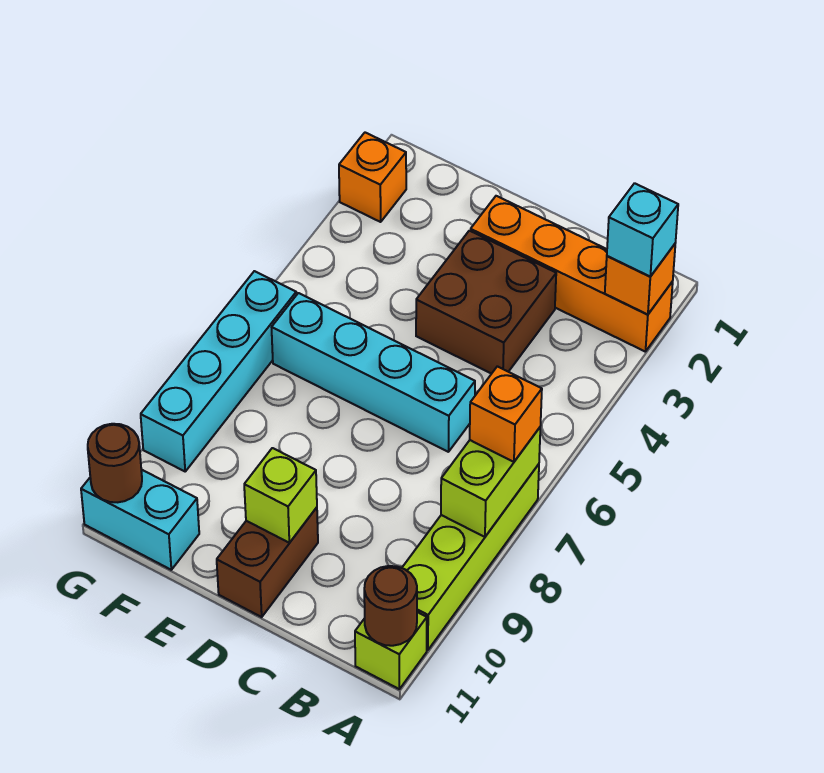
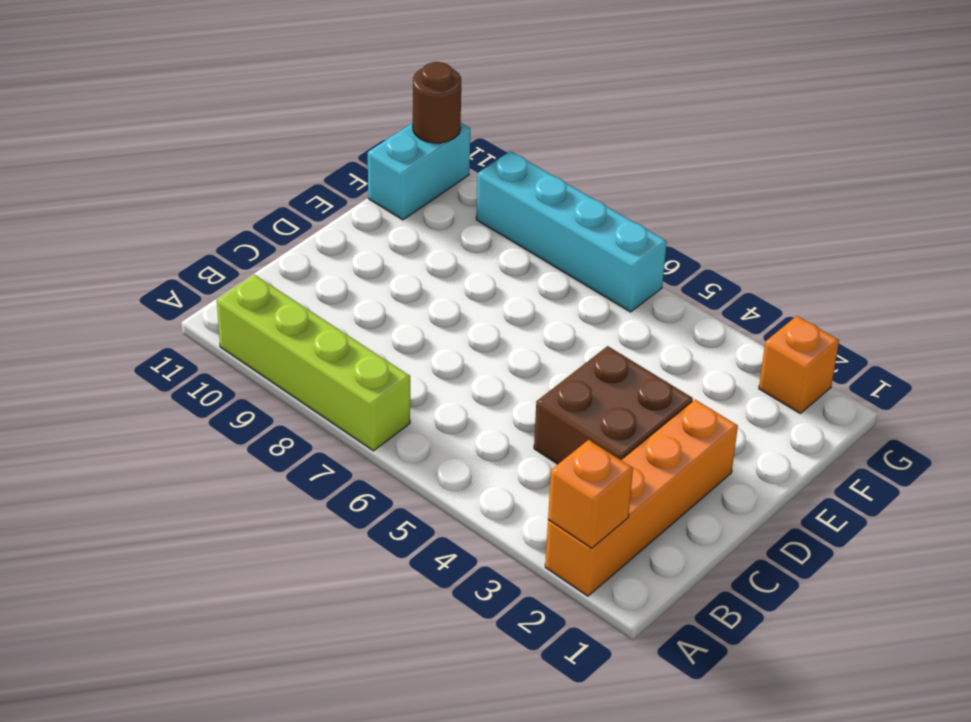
none -> lime 1x1 brick [355,612,427,689]
none -> cyan 1x4 brick [272,293,475,452]
none -> brown 1x2 brick [217,507,318,617]

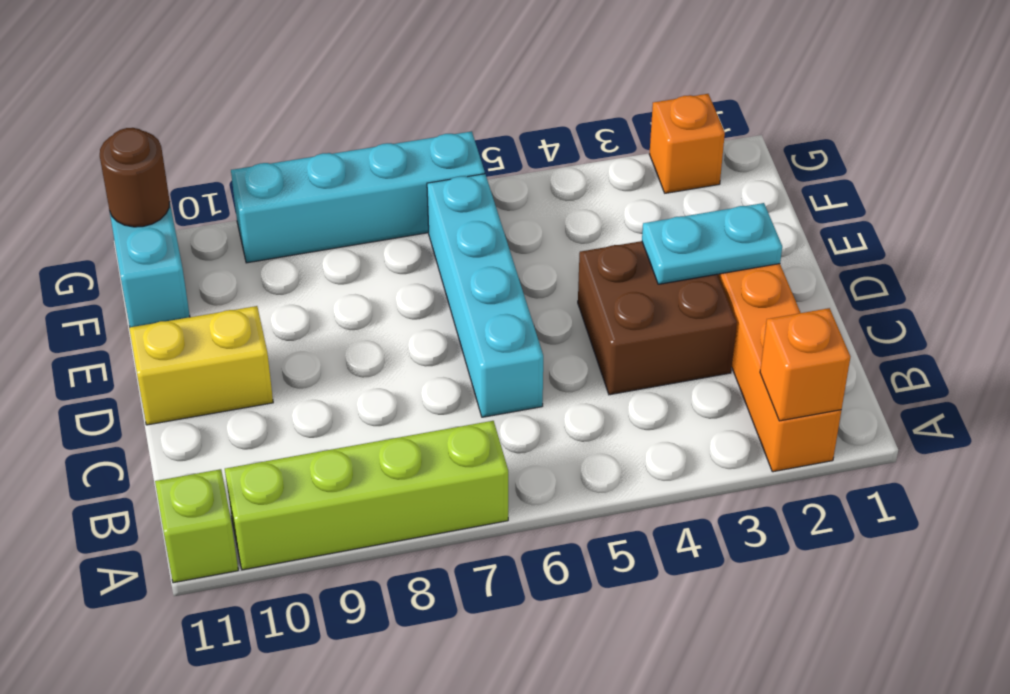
cyan 1x2 plate [642,203,782,284] -> none
yellow 1x2 brick [129,306,273,425] -> brown 1x2 brick [217,507,318,617]
none -> lime 1x2 brick [441,428,540,537]
none -> brown 1x1 round brick [364,566,417,646]
none -> lime 1x1 brick [244,448,317,543]

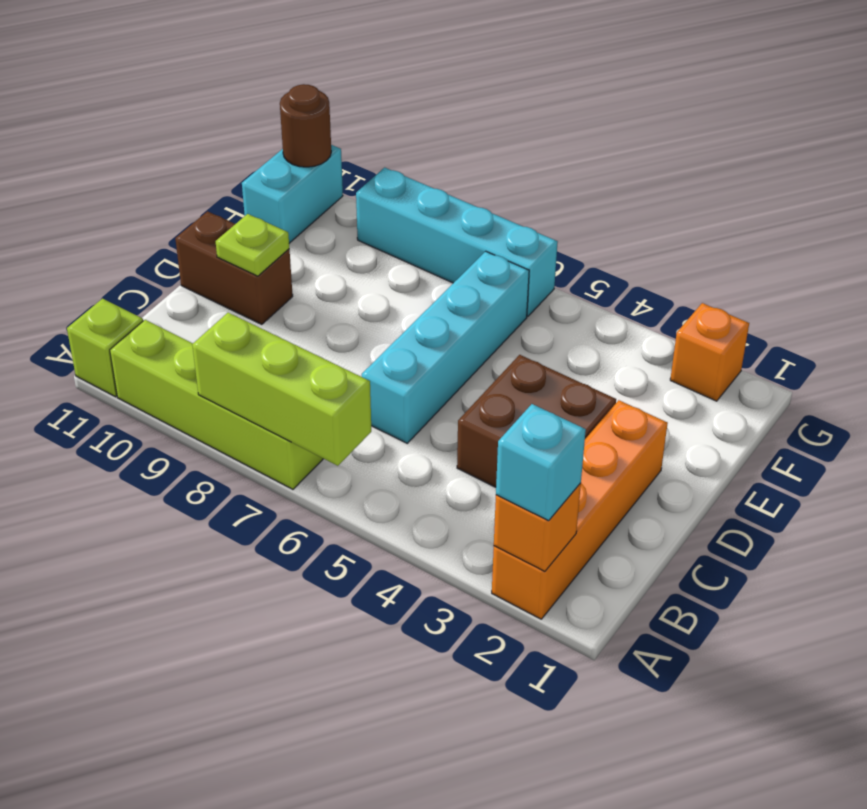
lime 1x3 brick [192,312,371,466] -> lime 1x2 brick [441,428,540,537]
lime 1x1 plate [216,214,289,276] -> lime 1x1 brick [244,448,317,543]
none -> brown 1x1 round brick [364,566,417,646]
none -> orange 1x1 brick [470,366,542,462]

